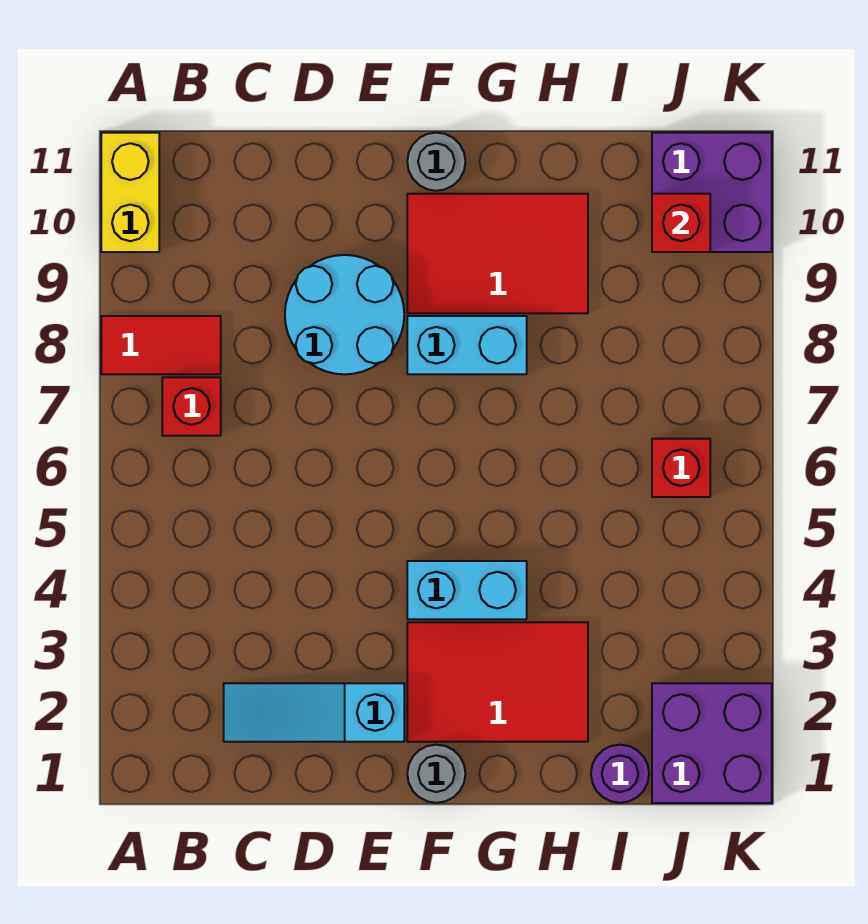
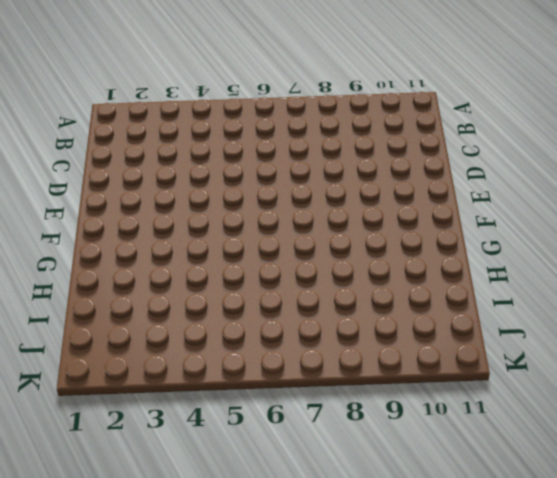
none -> red 1x2 tile [101,316,221,374]
none -> yellow 1x2 brick [101,133,159,252]
none -> red 1x1 brick [162,377,221,436]

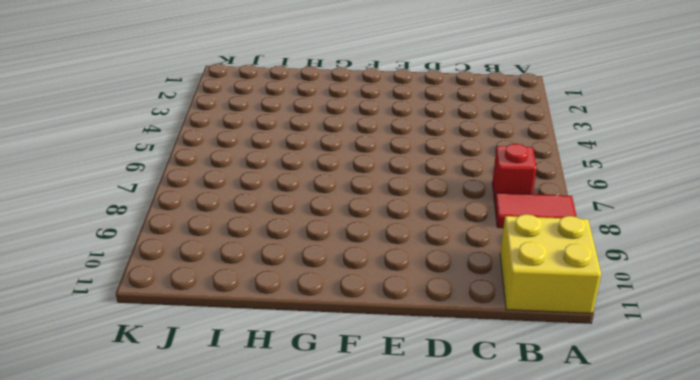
yellow 2x2 brick [500,214,601,314] -> yellow 1x2 brick [101,133,159,252]
none -> cyan 1x3 slope [224,683,404,742]
none -> cyan 2x2 round brick [285,255,404,374]
none -> grey 1x1 round brick [407,745,465,803]

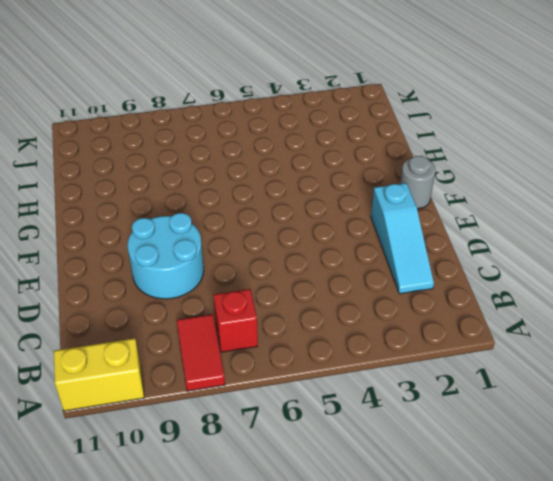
none -> red 2x3 tile [407,622,588,742]
none -> cyan 1x2 brick [407,561,527,619]
none -> cyan 1x2 brick [407,316,527,374]

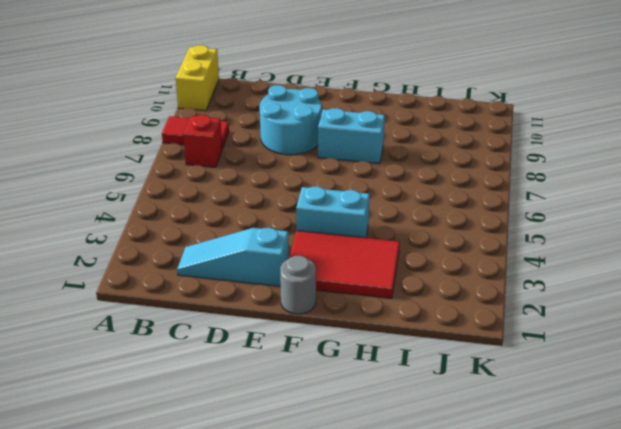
none -> red 2x3 tile [407,194,588,313]
none -> grey 1x1 round brick [407,133,465,191]
none -> purple 1x1 round brick [591,745,649,803]

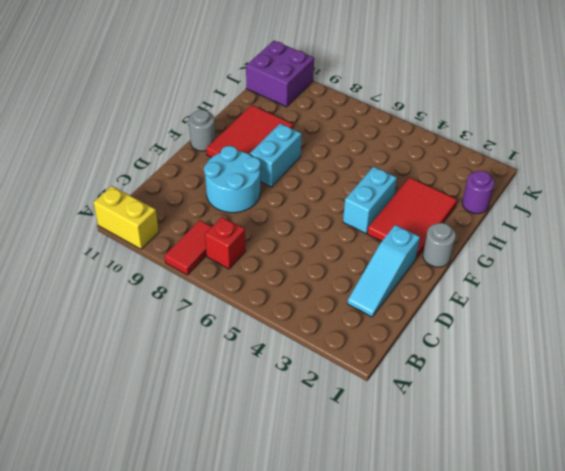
none -> purple 2x2 brick [652,683,772,803]
none -> red 1x1 brick [652,439,710,497]
none -> red 1x1 brick [652,194,710,252]

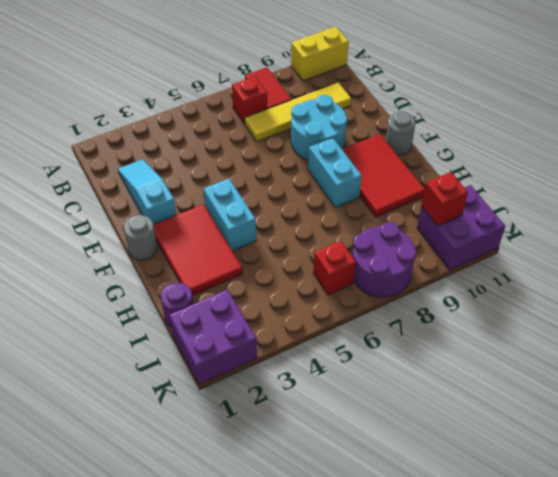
yellow 1x4 tile [245,83,351,142] -> none
purple 2x2 round brick [352,222,417,297] -> none

